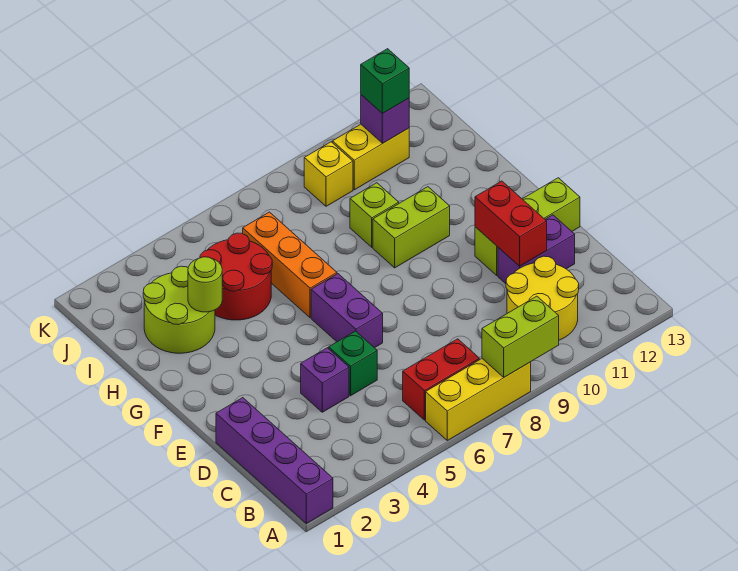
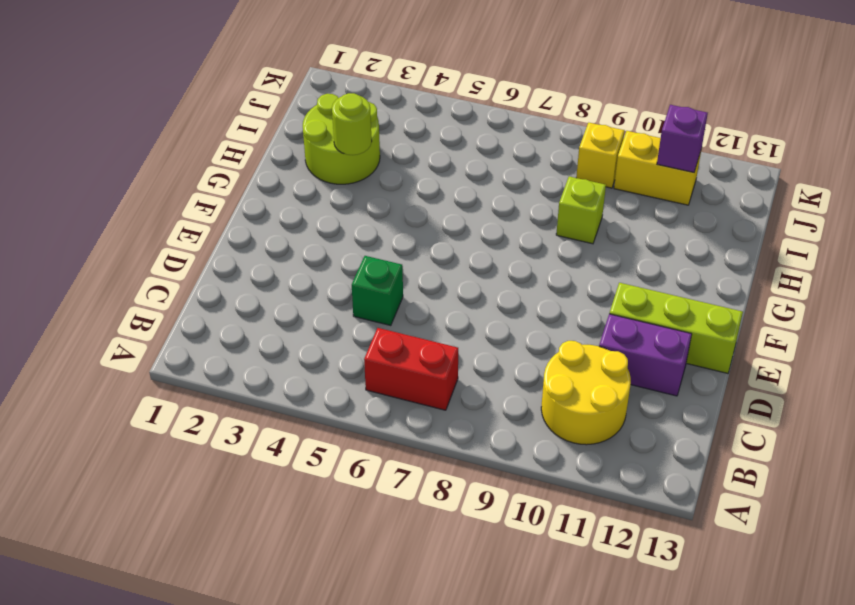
none -> purple 1x4 brick [216,398,333,524]
none -> yellow 1x3 brick [426,359,531,440]
none -> purple 1x1 brick [301,348,349,412]

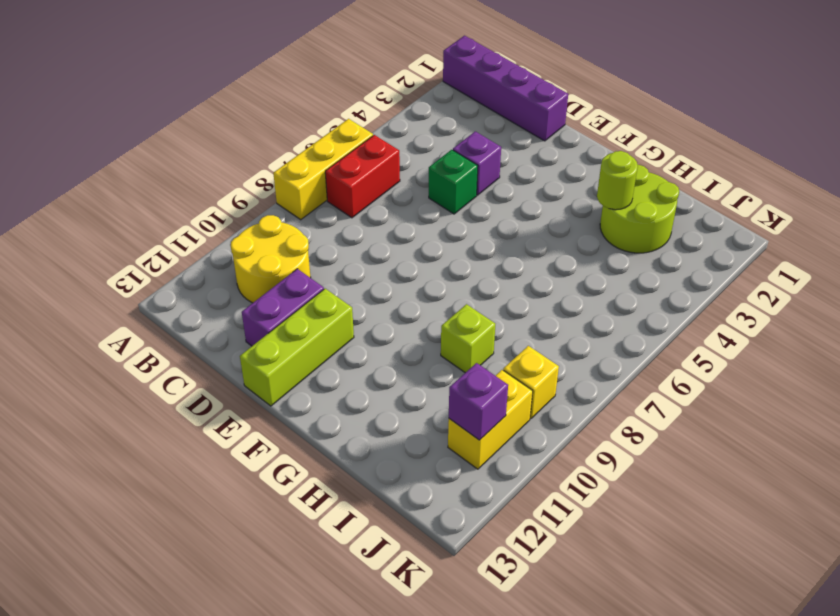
none -> purple 1x2 brick [311,274,383,348]
none -> orange 1x3 brick [243,212,337,318]
none -> lime 1x2 brick [373,187,450,268]

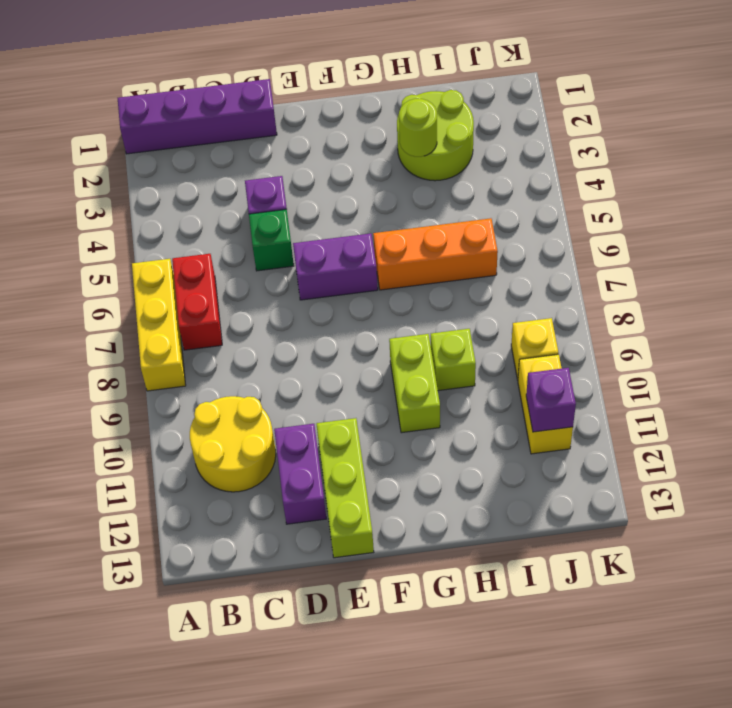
none -> red 2x2 round brick [200,233,272,320]
none -> lime 1x2 brick [482,296,559,377]
none -> red 1x2 brick [475,181,547,266]

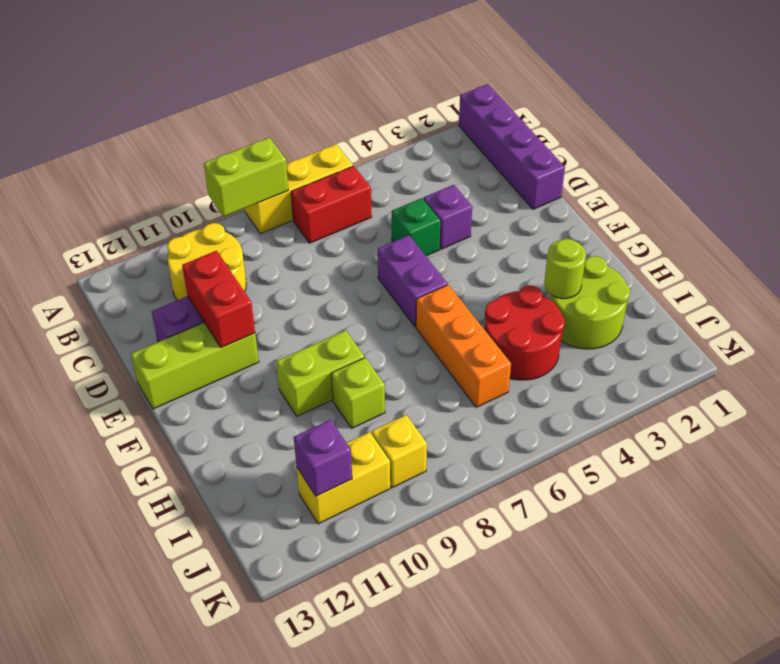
none -> green 1x1 brick [361,49,409,114]

